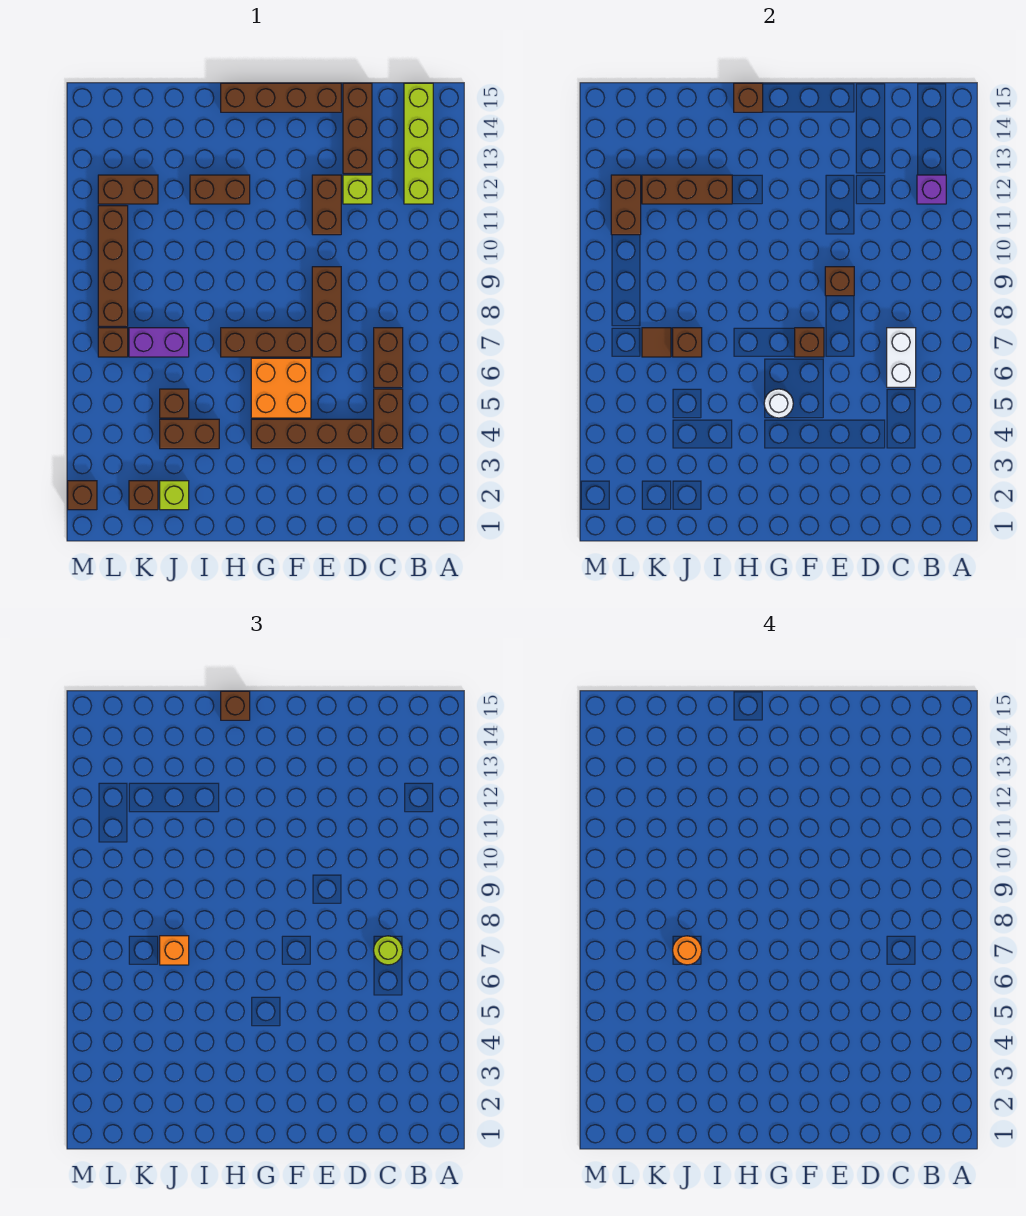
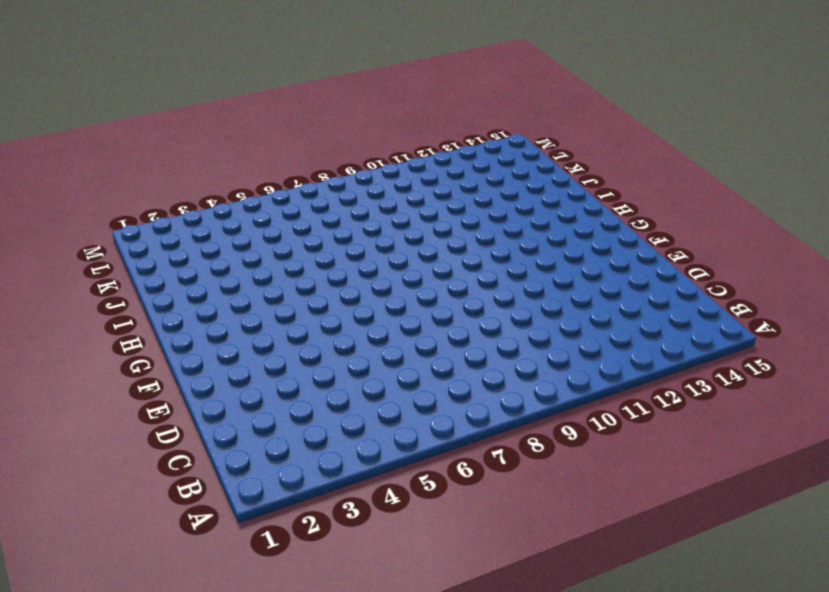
none -> lime 1x4 brick [404,83,433,204]
none -> brown 1x2 brick [374,389,403,449]
none -> brown 1x2 brick [374,328,403,387]
none -> brown 1x4 brick [251,419,372,449]

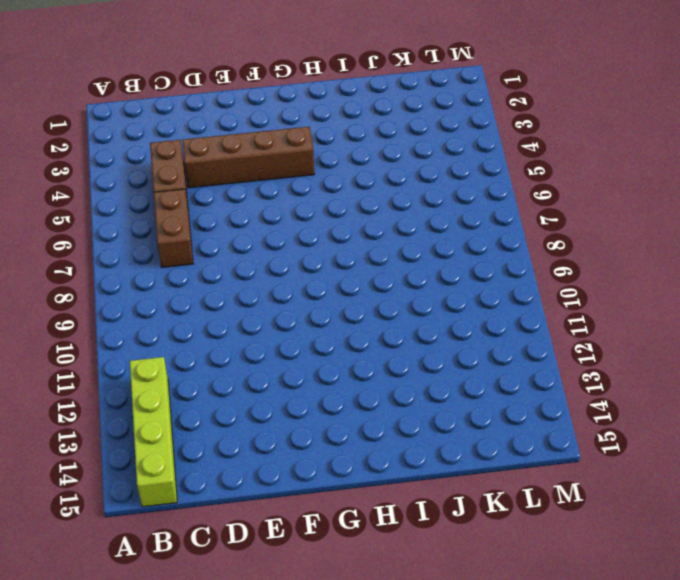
none -> lime 1x1 brick [343,175,372,204]
none -> brown 1x3 brick [343,83,372,173]
none -> brown 1x3 brick [312,267,341,357]
none -> brown 1x2 brick [312,175,341,235]

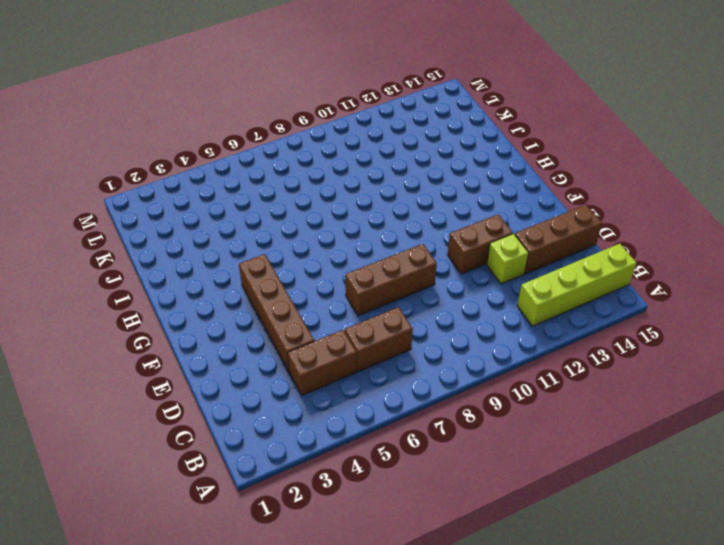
none -> brown 1x4 brick [221,83,341,112]
none -> orange 2x2 brick [251,358,311,418]
none -> brown 1x3 brick [221,328,311,357]
none -> brown 1x2 brick [190,175,250,204]

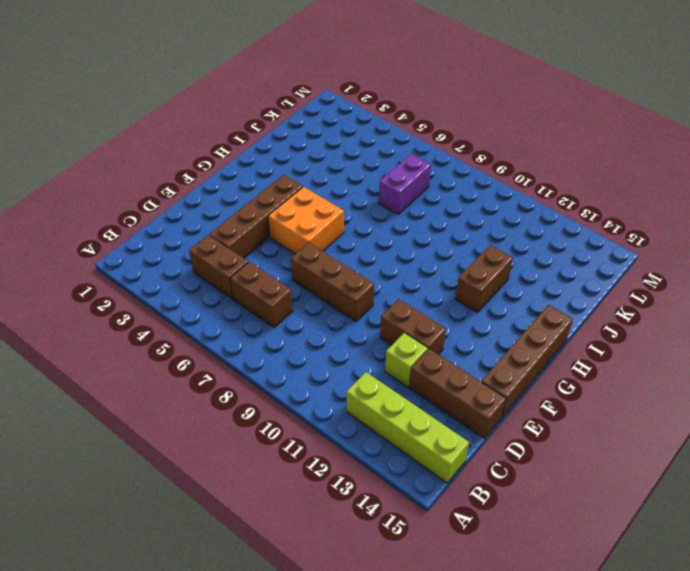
none -> brown 1x3 brick [221,328,311,357]
none -> brown 1x2 brick [160,419,219,449]
none -> lime 1x1 brick [160,481,189,510]
none -> brown 1x1 brick [160,389,189,418]

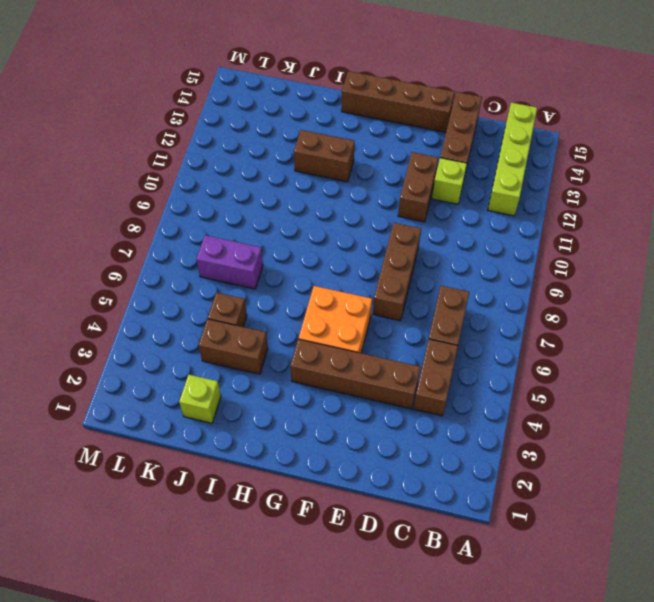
none -> brown 1x3 brick [221,328,311,357]
none -> brown 1x1 brick [129,481,158,510]
none -> brown 1x2 brick [98,175,158,204]
none -> brown 1x1 brick [98,328,128,357]

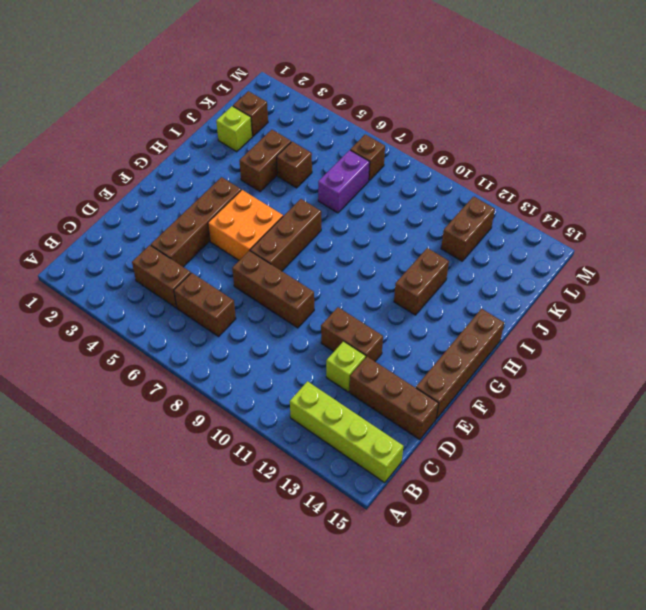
none -> brown 1x4 brick [98,206,128,326]
none -> brown 1x1 brick [68,481,97,510]
none -> purple 1x1 brick [917,175,946,204]
none -> white 1x2 brick [887,328,916,387]

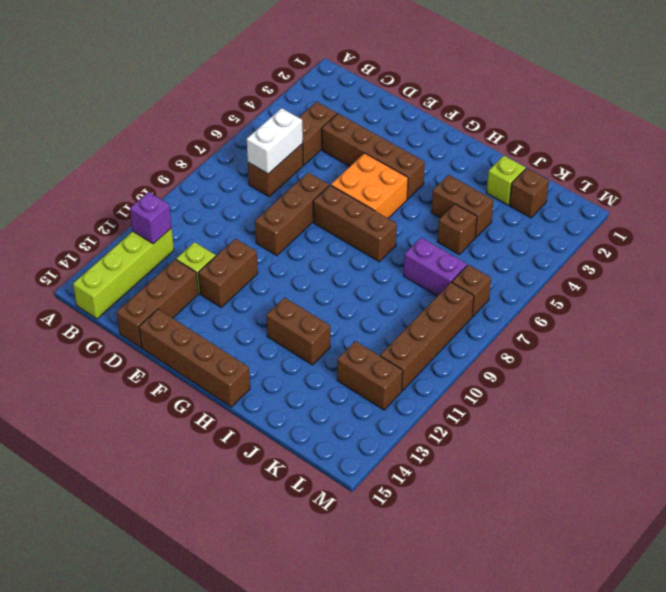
none -> brown 1x1 brick [68,481,97,510]
none -> brown 1x1 brick [825,267,854,296]
none -> brown 1x1 brick [795,328,824,357]
none -> white 1x1 round brick [764,389,793,418]

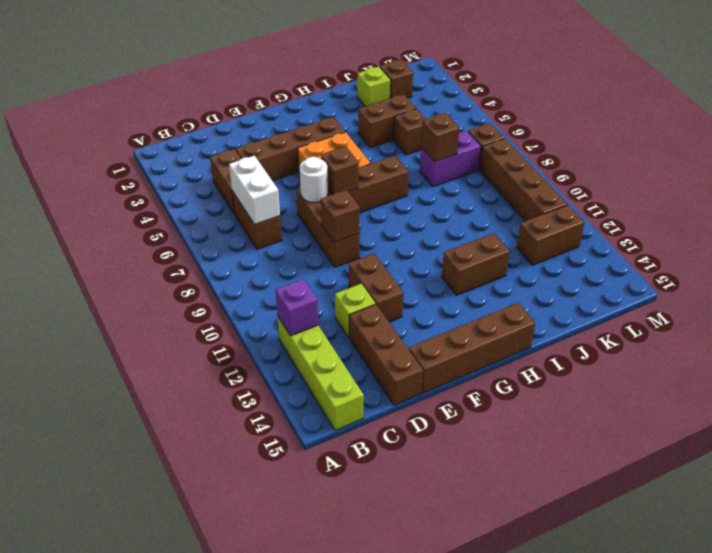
white 1x1 round brick [300,157,328,202] -> white 1x1 round brick moved to [764,389,793,418]
none -> brown 1x1 brick [68,481,97,510]
none -> brown 1x1 brick [734,83,763,112]
none -> brown 1x3 brick [642,175,732,204]
none -> brown 1x1 tile [642,328,671,357]

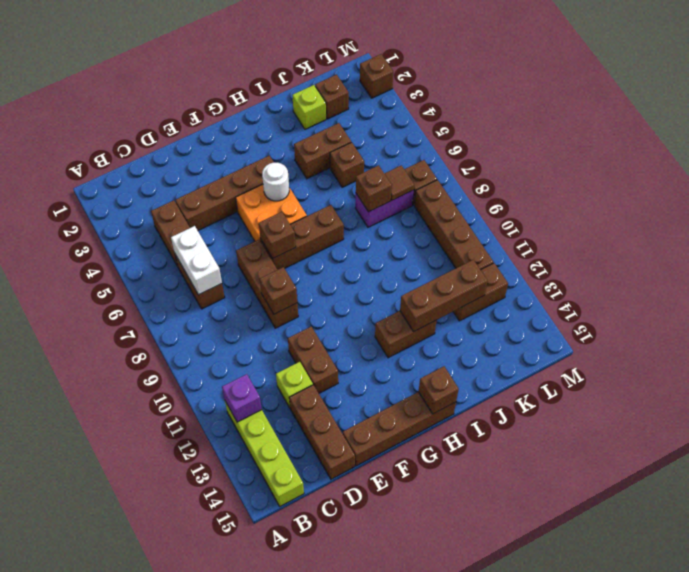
none -> brown 1x2 brick [611,175,641,235]
none -> lime 1x1 round brick [374,936,403,965]
none -> brown 1x1 brick [221,691,250,720]
none -> orange 1x1 brick [160,936,189,965]

